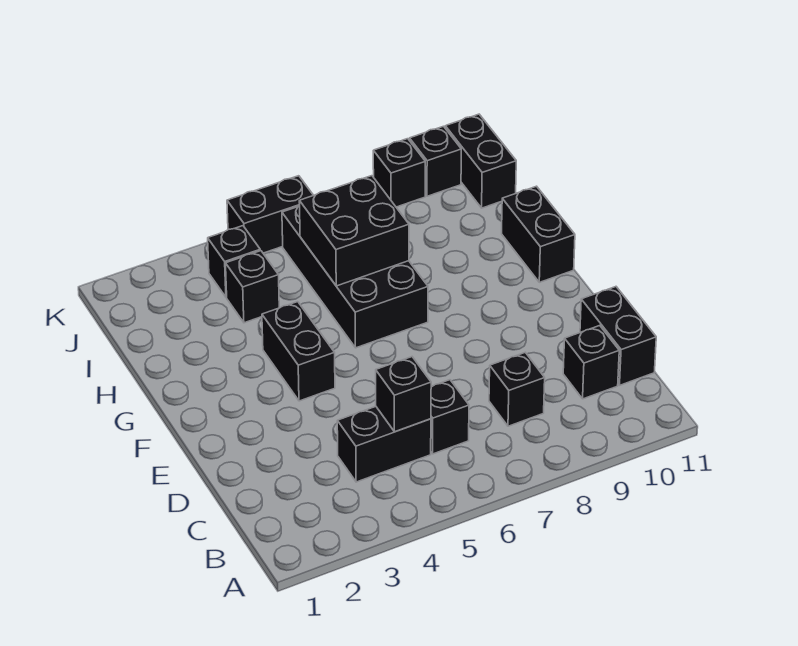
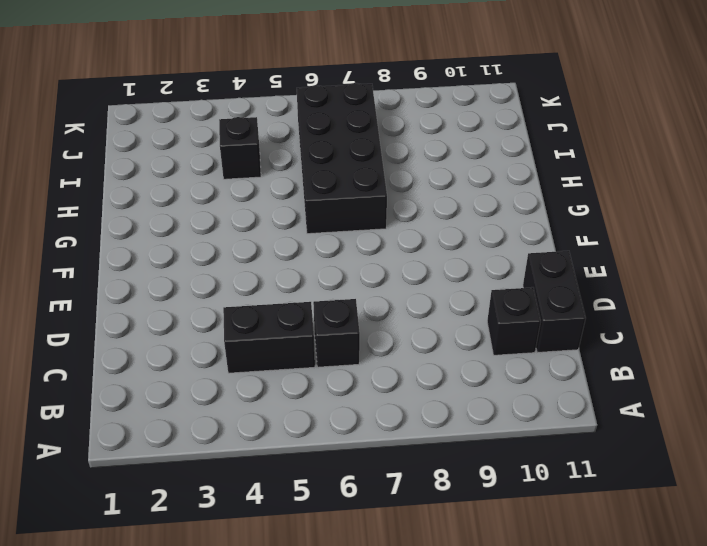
none -> black 1x1 brick [489,353,545,426]
none -> black 1x2 brick [262,302,335,401]
none -> black 1x2 brick [502,186,575,282]

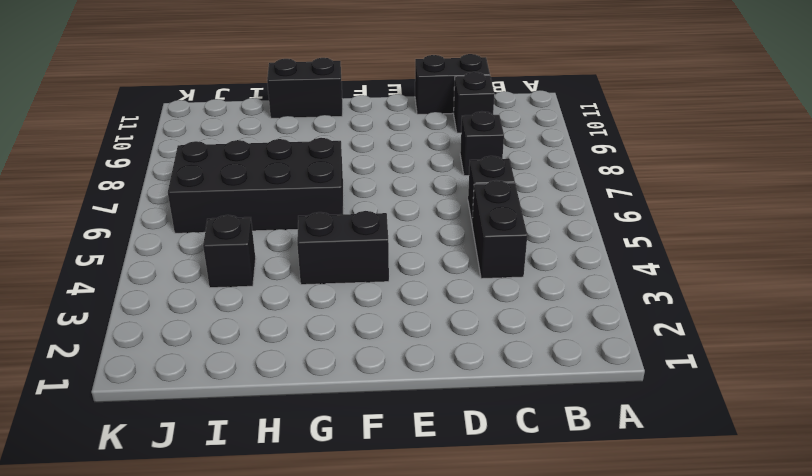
none -> black 1x1 brick [208,226,260,297]
none -> black 1x2 brick [445,114,516,208]
none -> black 1x2 brick [227,176,313,253]

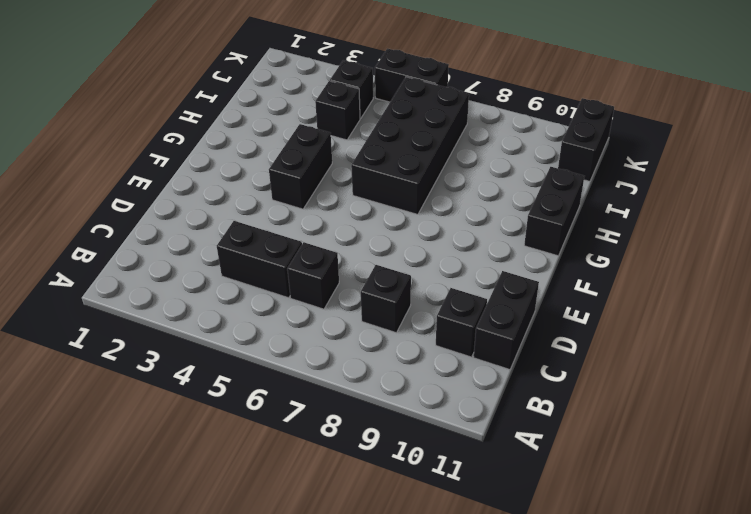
none -> black 1x1 brick [373,139,425,207]
none -> black 1x1 brick [409,126,461,196]
none -> black 1x1 brick [376,357,431,432]

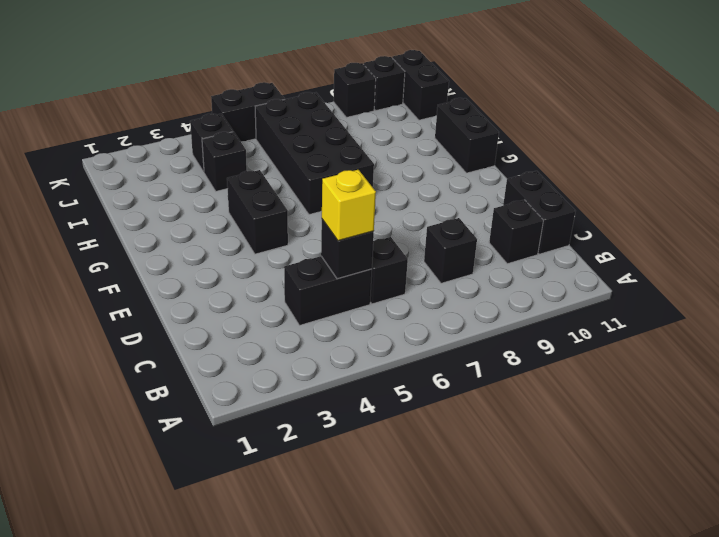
yellow 1x1 brick [322,170,376,241] -> none
none -> black 2x2 brick [299,176,409,286]

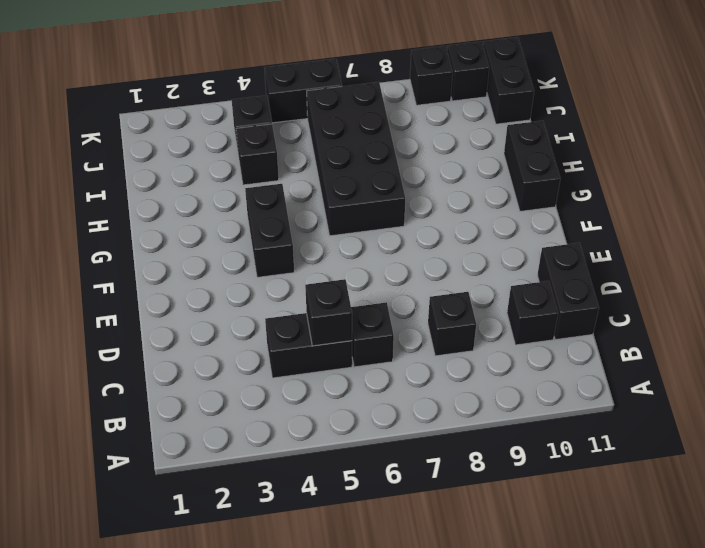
none -> black 2x2 brick [299,176,409,286]

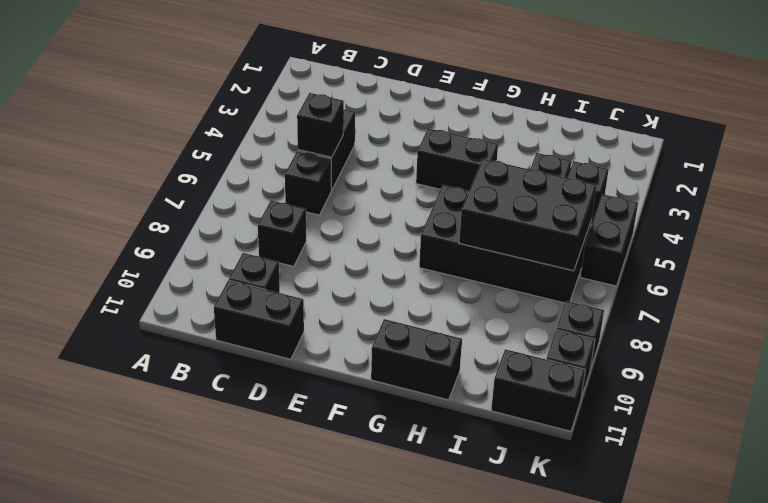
black 2x3 brick [459,159,597,271] -> black 2x2 brick [299,176,409,286]

